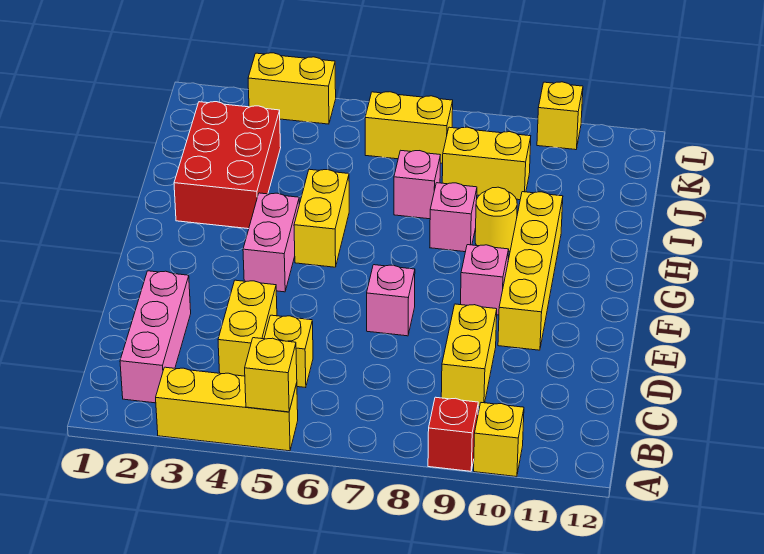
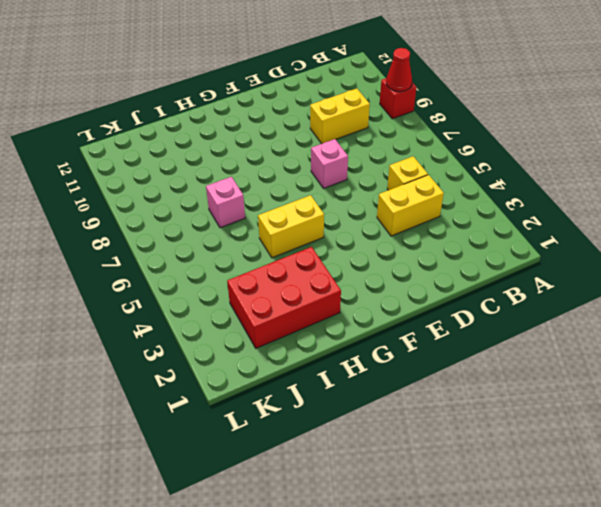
red 1x1 cone [386,48,412,92] -> none
none -> yellow 1x3 brick [156,367,298,451]
none -> yellow 1x1 brick [474,403,524,477]
none -> pink 1x3 brick [120,271,191,403]

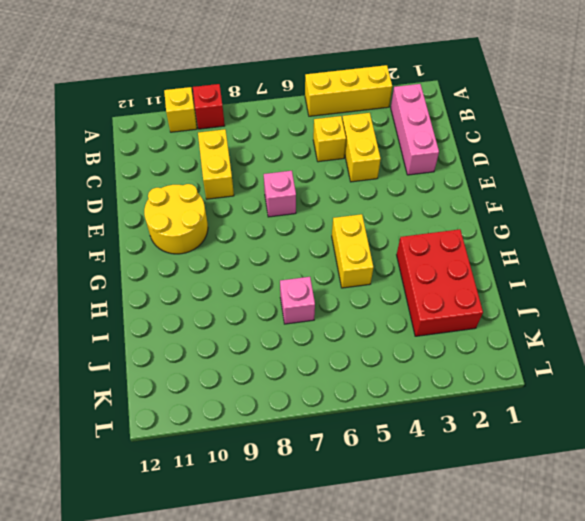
yellow 2x2 round brick [144,184,208,254] -> yellow 1x4 brick [498,192,563,350]
none -> pink 1x2 brick [243,193,299,292]
none -> pink 1x1 brick [461,245,509,315]
none -> pink 1x1 brick [430,183,477,252]

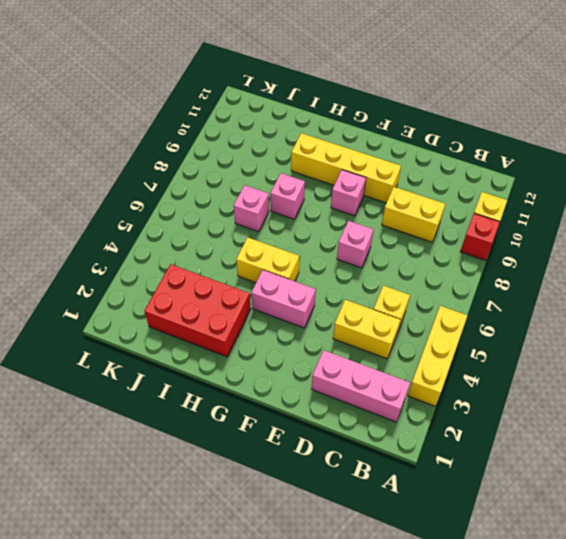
none -> yellow 1x1 round brick [475,187,517,252]
none -> yellow 1x2 brick [442,127,531,200]
none -> yellow 1x2 brick [365,92,453,163]

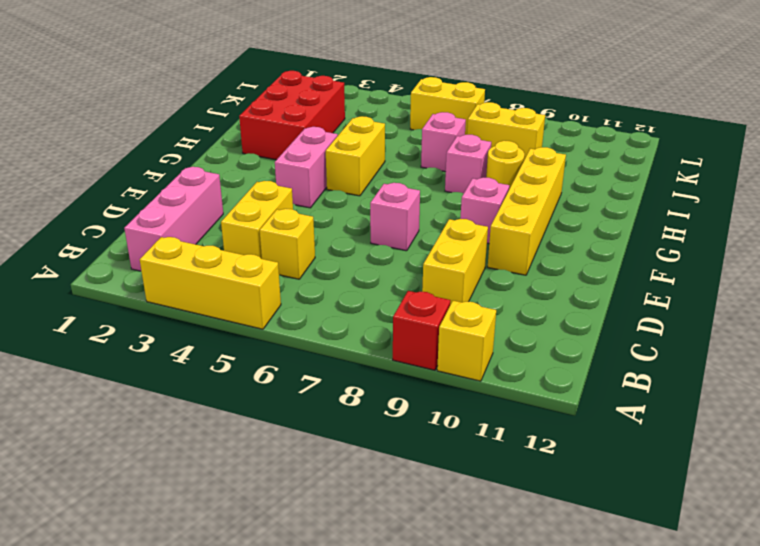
none -> yellow 1x2 brick [248,53,336,124]
none -> yellow 1x1 brick [537,82,583,150]
none -> yellow 1x1 brick [245,338,297,412]

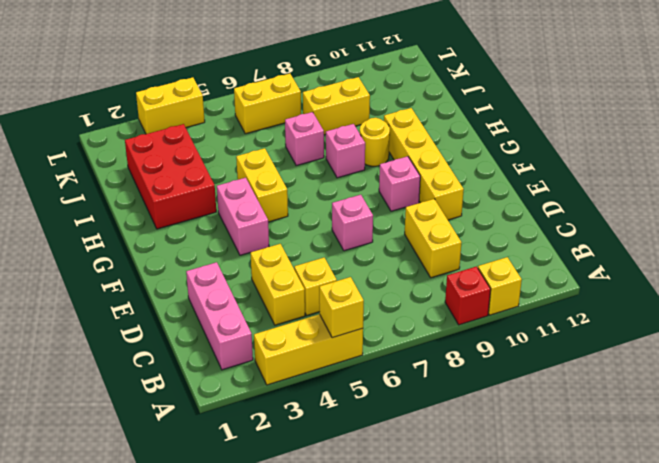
none -> yellow 1x1 brick [537,82,583,150]

